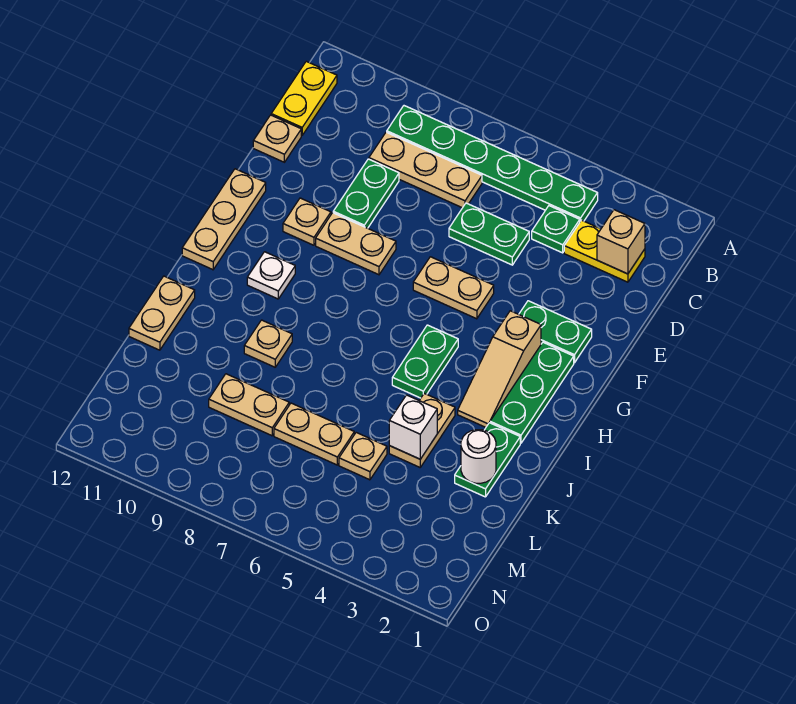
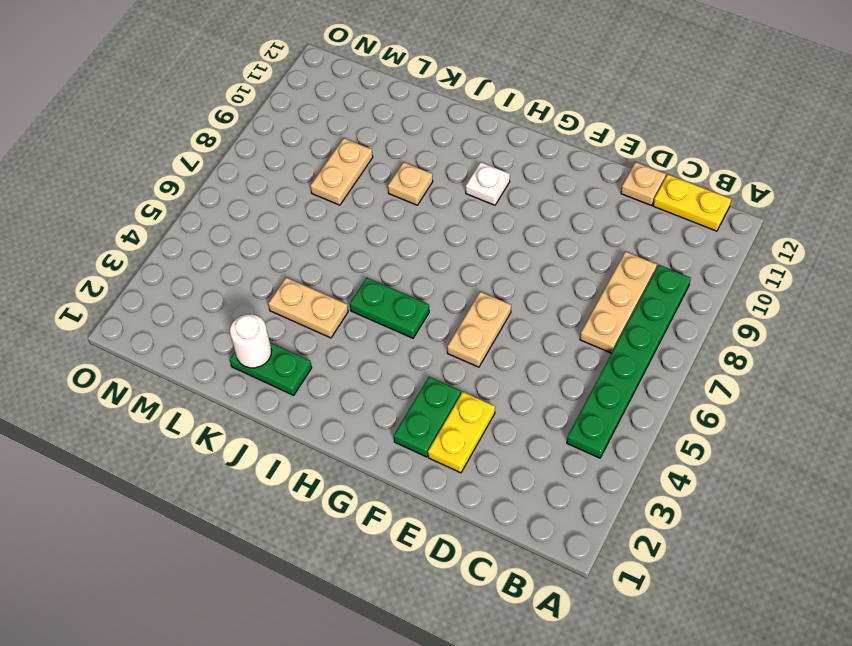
yellow 1x2 plate [428,392,495,473] -> yellow 1x2 plate moved to [564,220,645,282]
none -> green 1x1 plate [532,206,580,253]
none -> green 1x2 plate [449,203,529,265]
none -> green 1x2 plate [333,159,399,228]

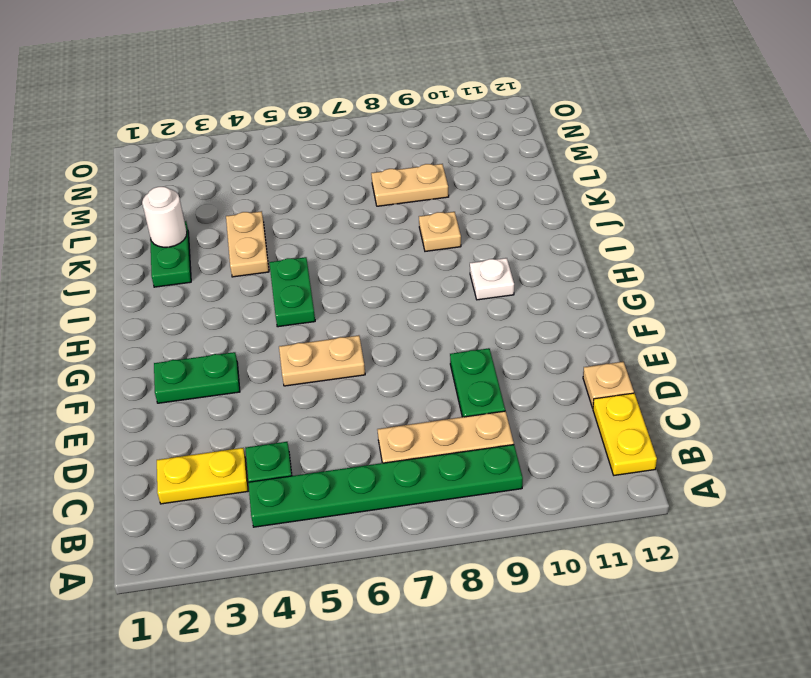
none -> green 1x2 plate [449,203,529,265]
none -> tan 1x2 plate [316,213,396,275]
none -> tan 1x1 plate [283,198,331,245]

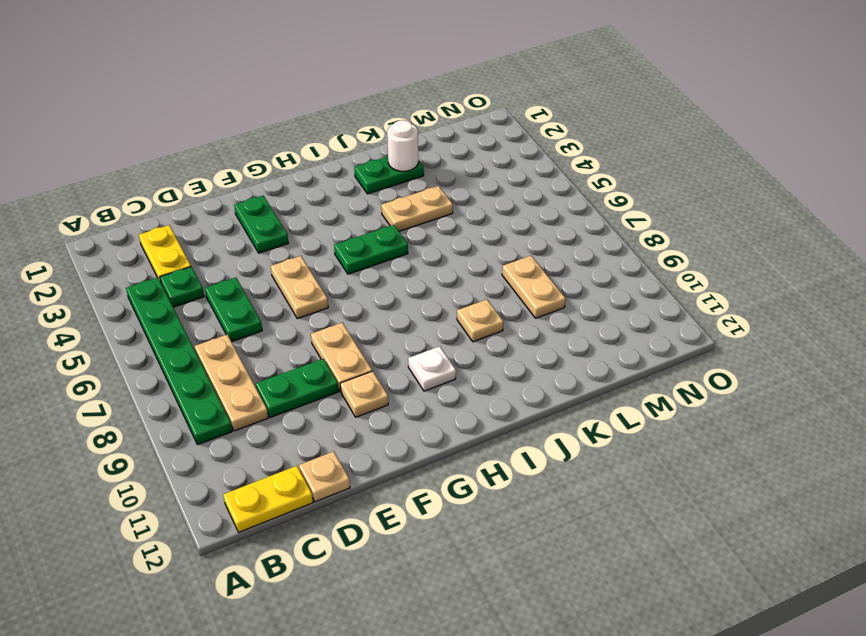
none -> tan 1x3 plate [182,169,266,270]
none -> green 1x3 plate [490,342,574,443]
none -> tan 1x3 slope [458,311,541,427]

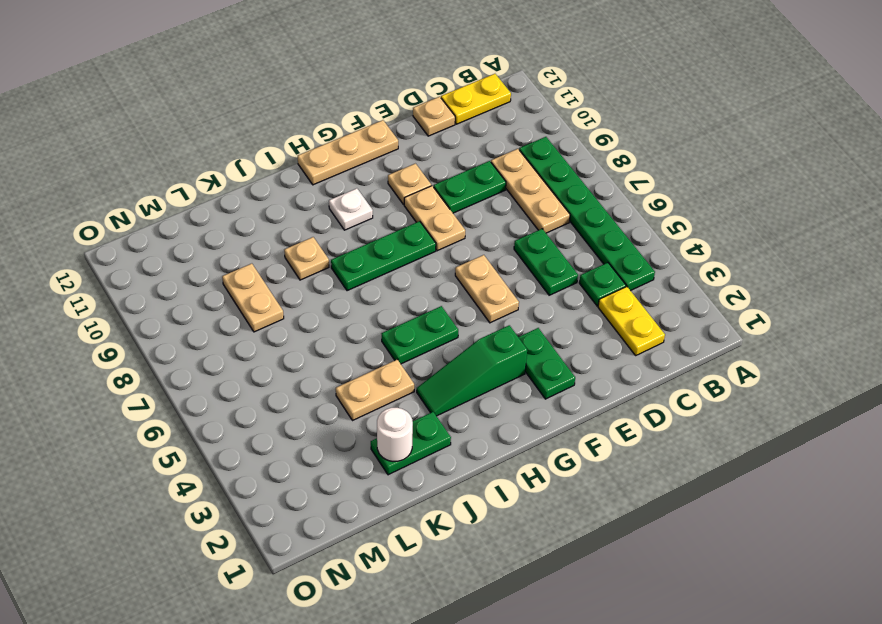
green 1x3 slope [417,325,527,416] -> tan 1x3 slope [458,311,541,427]
green 1x3 plate [331,221,436,291] -> green 1x3 plate moved to [490,342,574,443]
none -> tan 1x2 plate [129,276,195,350]
none -> tan 1x1 plate [339,433,387,480]
none -> tan 1x2 plate [274,403,354,465]

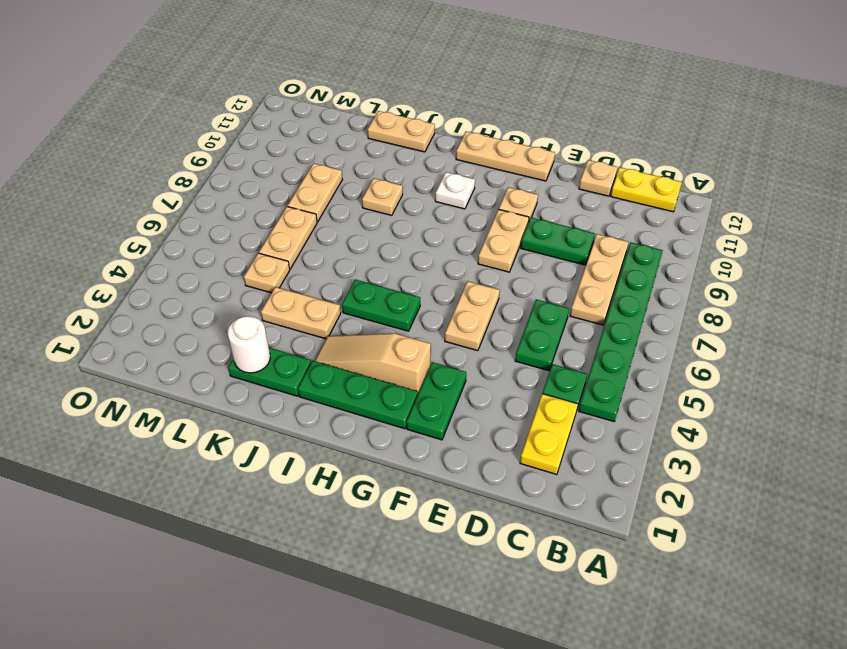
none -> tan 1x1 brick [597,210,645,274]
none -> white 1x1 brick [389,395,437,459]

